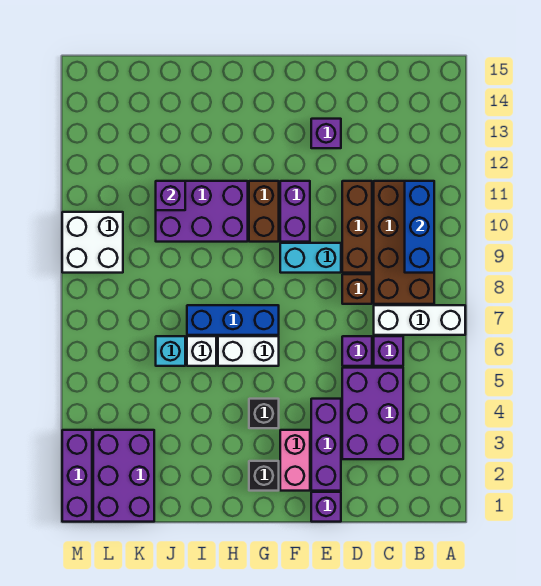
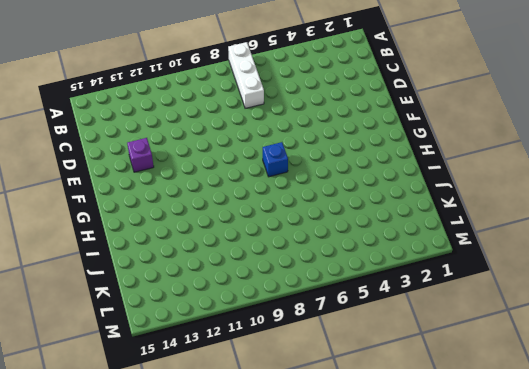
blue 1x1 brick [263,142,288,177] -> blue 1x3 brick [187,305,279,335]
none -> brown 2x4 brick [374,181,434,304]
none -> purple 2x3 brick [342,368,403,459]
none -> purple 1x1 brick [374,336,403,366]

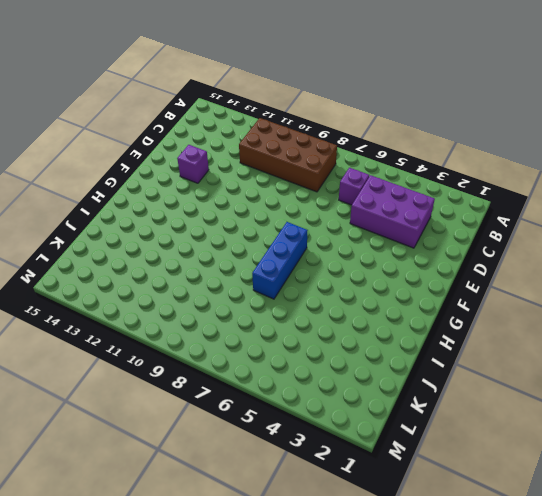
none -> white 1x3 brick [374,305,465,335]
none -> purple 1x1 brick [342,336,372,366]
none -> brown 1x1 brick [342,274,372,304]

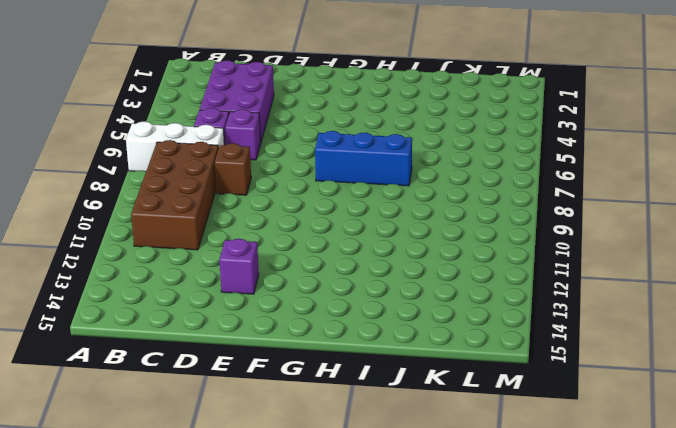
none -> brown 1x3 brick [342,181,372,273]
none -> purple 1x1 brick [311,492,341,522]
none -> purple 1x3 brick [311,399,341,491]

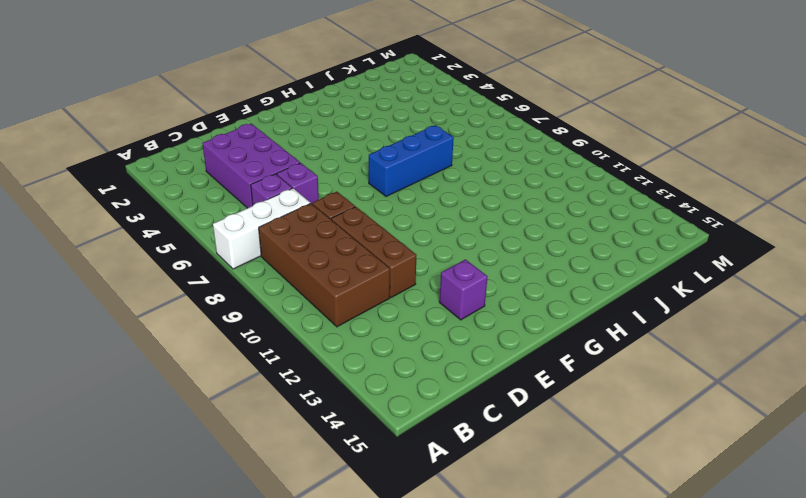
none -> purple 1x1 brick [311,492,341,522]
none -> purple 1x3 brick [311,399,341,491]
none -> cyan 1x2 brick [280,243,341,273]

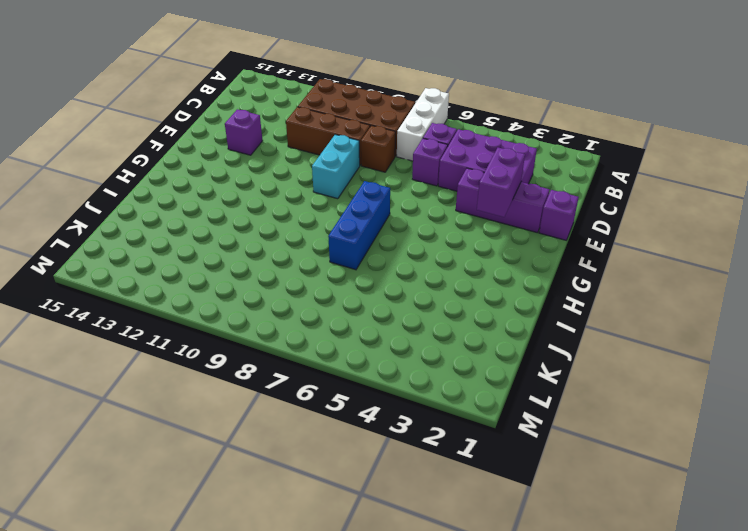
purple 1x2 brick [477,148,525,217] -> purple 1x2 brick turned to [280,181,310,242]
none -> pink 1x2 brick [280,430,310,491]
none -> black 1x1 brick [249,461,279,491]
none -> black 1x1 brick [249,399,279,428]

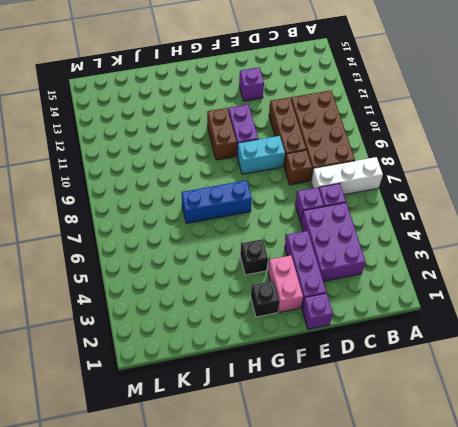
none -> white 1x2 brick [218,336,279,366]
none -> purple 2x3 brick [156,181,248,242]
none -> white 1x1 brick [187,336,216,366]

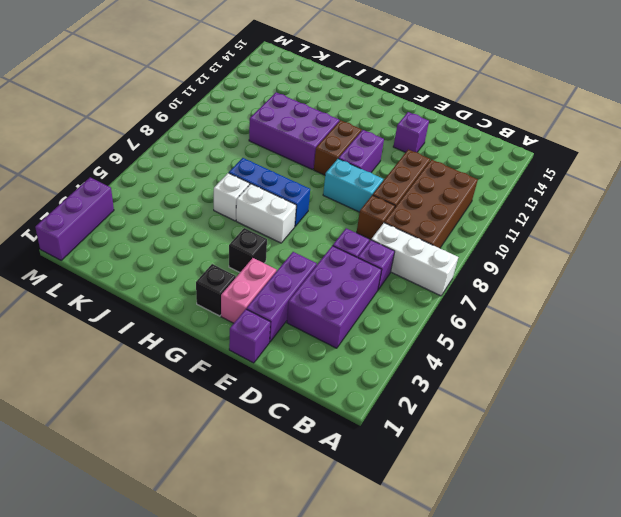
none -> cyan 1x1 brick [156,336,185,366]
none -> purple 2x3 brick [93,430,154,522]
none -> white 2x2 brick [62,212,123,273]

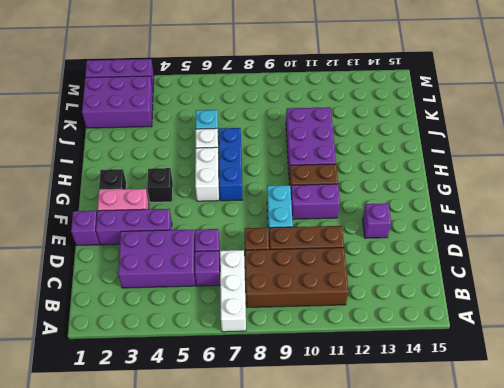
none -> white 2x2 brick [62,212,123,273]
none -> blue 1x3 brick [405,181,434,273]
none -> purple 1x1 brick [156,181,185,210]

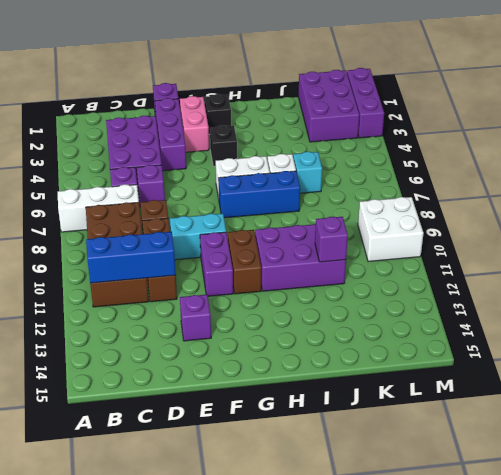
blue 1x3 brick [86,232,176,283] -> blue 1x3 brick turned to [405,181,434,273]

